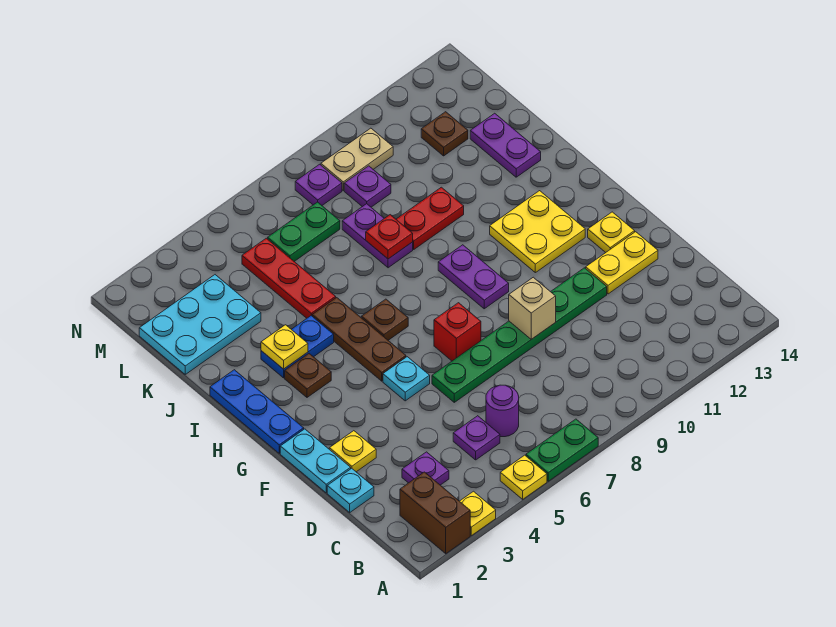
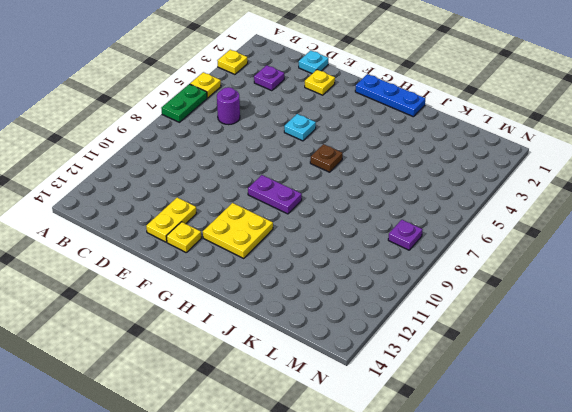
none -> brown 1x2 brick [400,472,470,554]
none -> purple 1x1 plate [453,416,500,460]
none -> cyan 1x2 plate [280,429,351,493]
none -> green 1x6 plate [432,268,607,402]

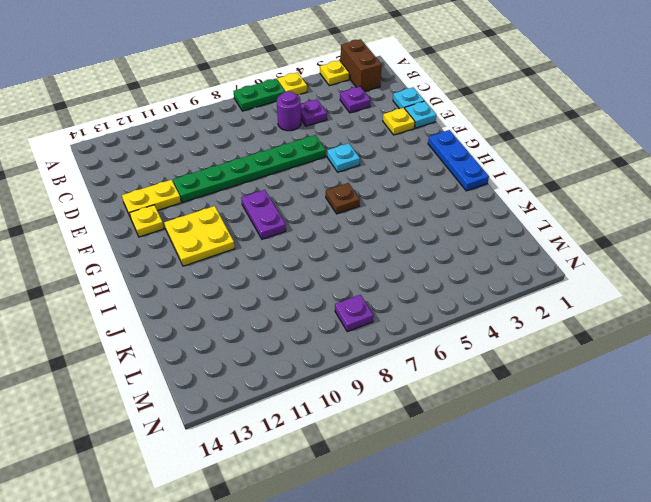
cyan 1x1 plate [405,101,436,128] -> cyan 1x2 plate [280,429,351,493]
none -> red 1x1 brick [434,303,481,361]
none -> brown 1x3 plate [312,298,406,381]
none -> brown 1x1 plate [285,354,331,397]
none -> blue 1x2 plate [261,316,334,378]

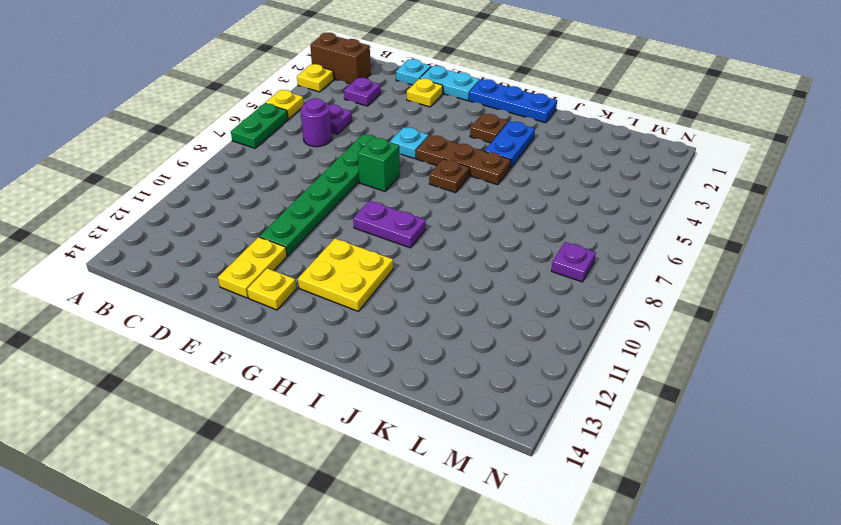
green 1x1 brick [358,137,400,191] -> red 1x1 brick [434,303,481,361]
none -> red 1x3 plate [242,238,336,318]
none -> purple 1x2 plate [342,204,413,268]
none -> red 1x2 plate [396,187,464,249]
none -> purple 1x2 plate [470,113,541,177]

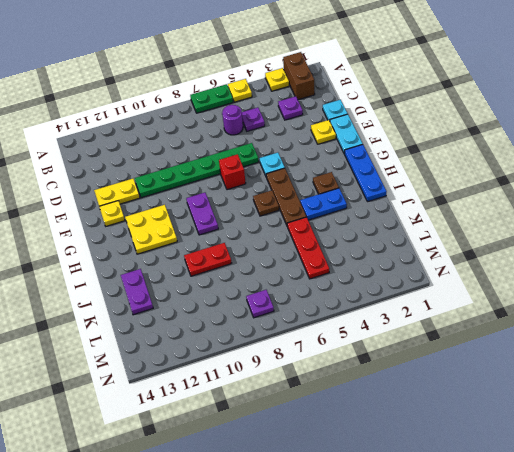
none -> purple 1x2 plate [342,204,413,268]
none -> cyan 2x3 plate [139,275,261,374]
none -> green 1x2 plate [268,202,340,262]
none -> purple 1x1 plate [344,166,391,207]

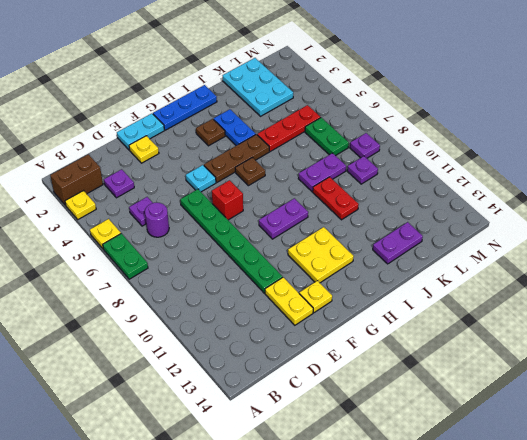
none -> cyan 1x1 plate [327,468,374,512]
none -> brown 1x1 plate [421,112,468,156]
none -> tan 1x2 plate [321,128,393,190]
none -> tan 1x1 brick [509,277,556,339]

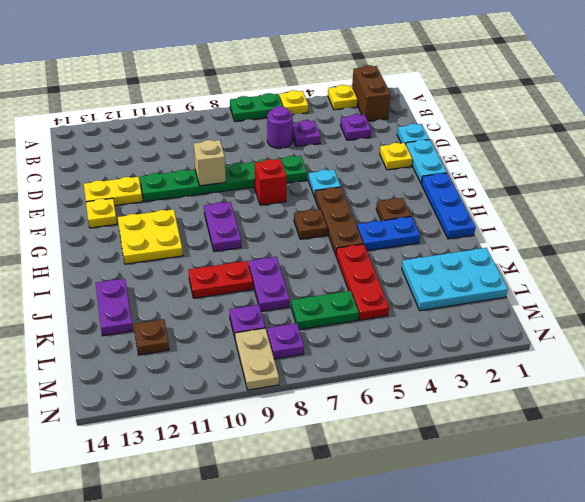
tan 1x2 plate [235,328,279,390] -> tan 1x2 plate turned to [321,128,393,190]
none -> yellow 1x1 plate [261,325,308,369]
none -> red 1x1 plate [366,215,413,259]

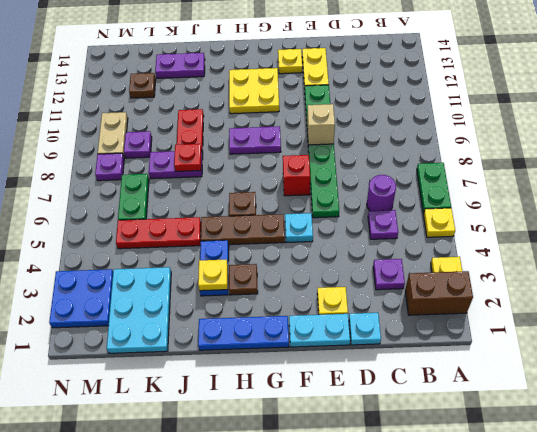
blue 2x2 plate [49,269,113,328] -> none

